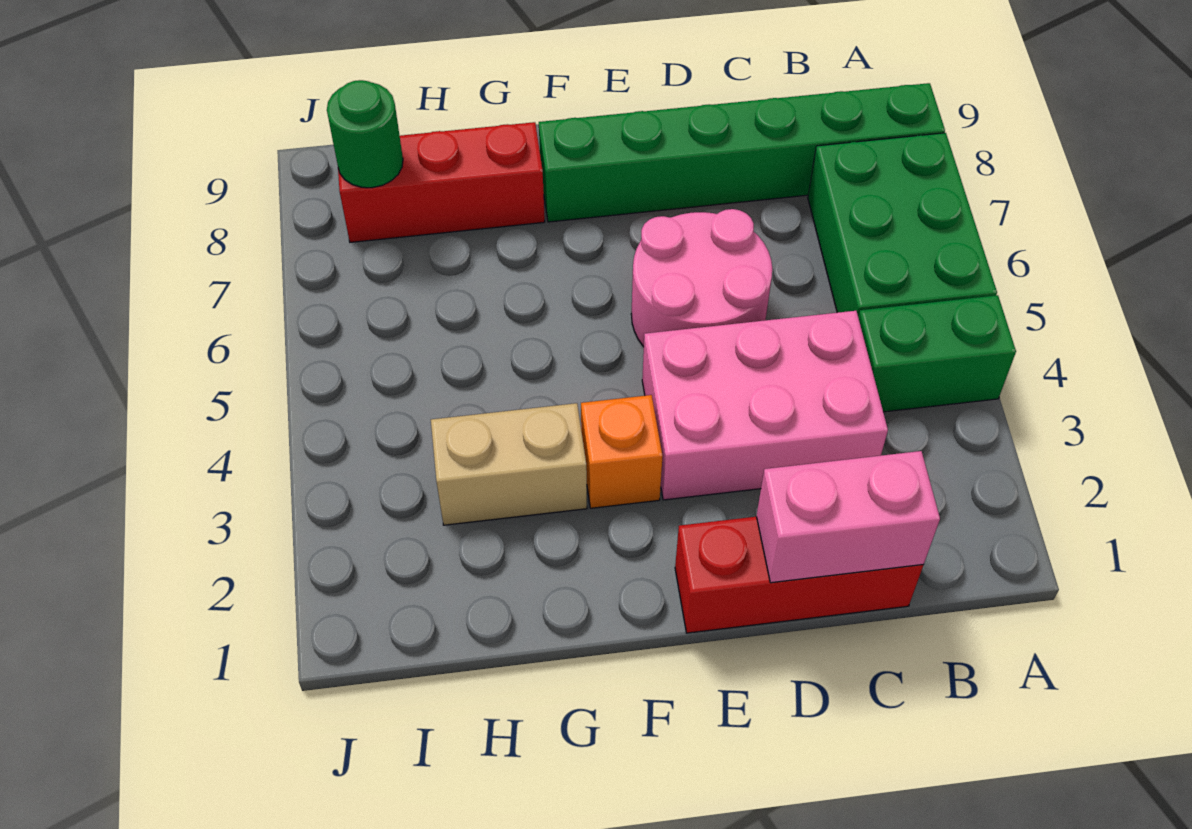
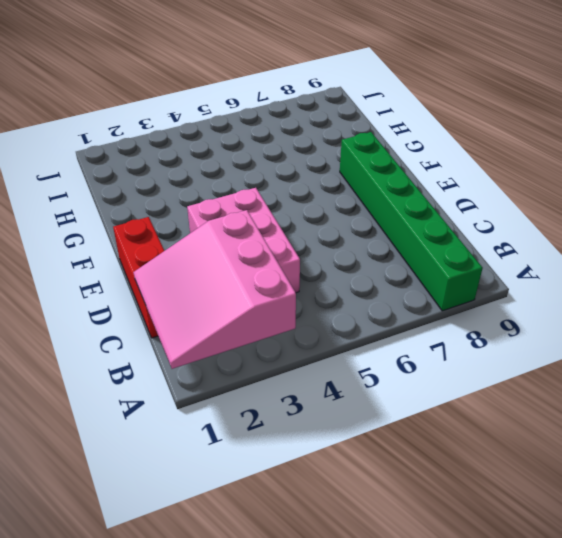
pink 3x3 slope [133,210,296,369] -> pink 1x2 brick [756,451,940,583]
none -> green 1x2 brick [858,295,1016,412]
none -> green 2x3 brick [808,133,997,316]

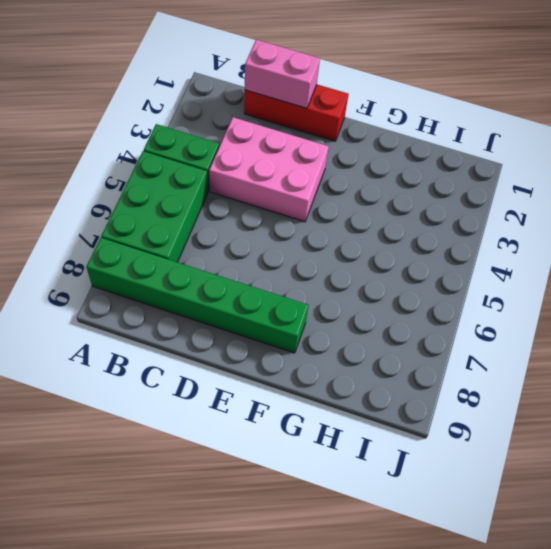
none -> pink 2x2 round brick [631,209,772,347]
none -> orange 1x1 brick [581,395,663,508]

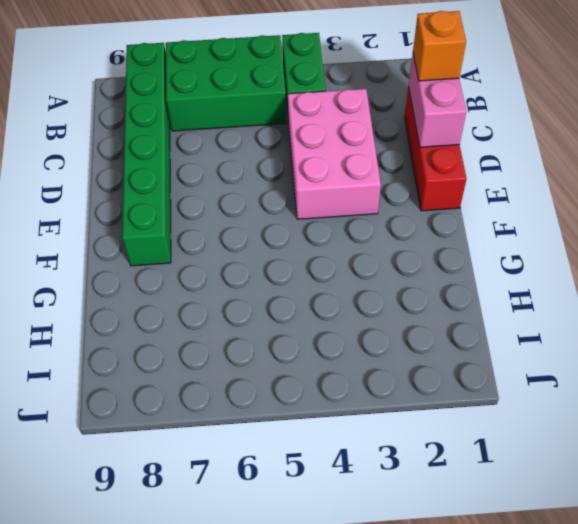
orange 1x1 brick [413,11,466,81] -> orange 1x1 brick moved to [581,395,663,508]
none -> pink 2x2 round brick [631,209,772,347]
none -> tan 1x2 brick [431,403,587,525]

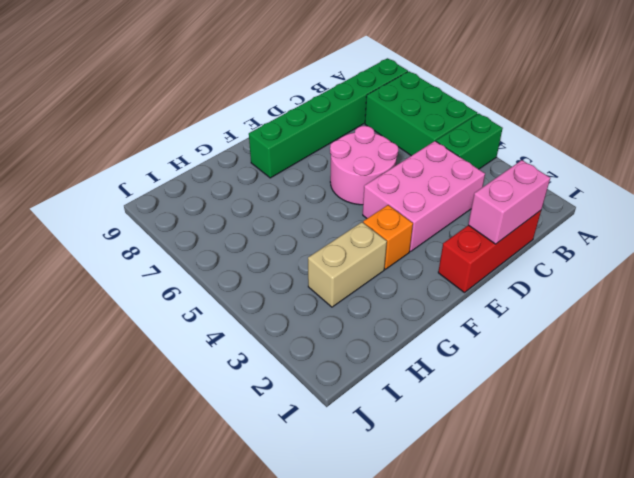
none -> red 1x3 brick [338,122,545,242]
none -> green 1x1 round brick [327,80,403,188]

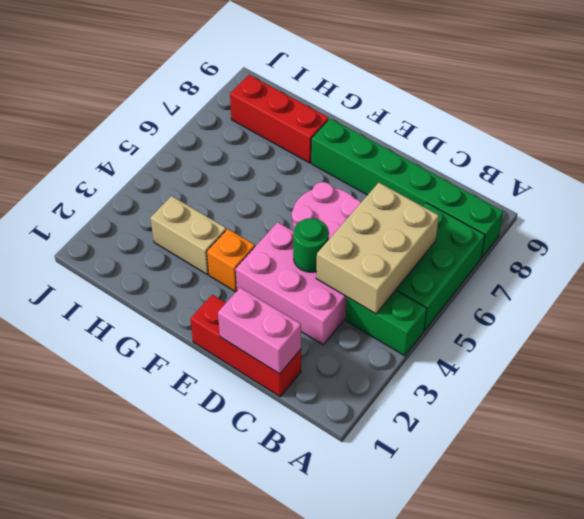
tan 2x3 brick [316,183,439,314] -> none
green 1x1 round brick [293,218,329,272] -> green 1x1 round brick moved to [327,80,403,188]

